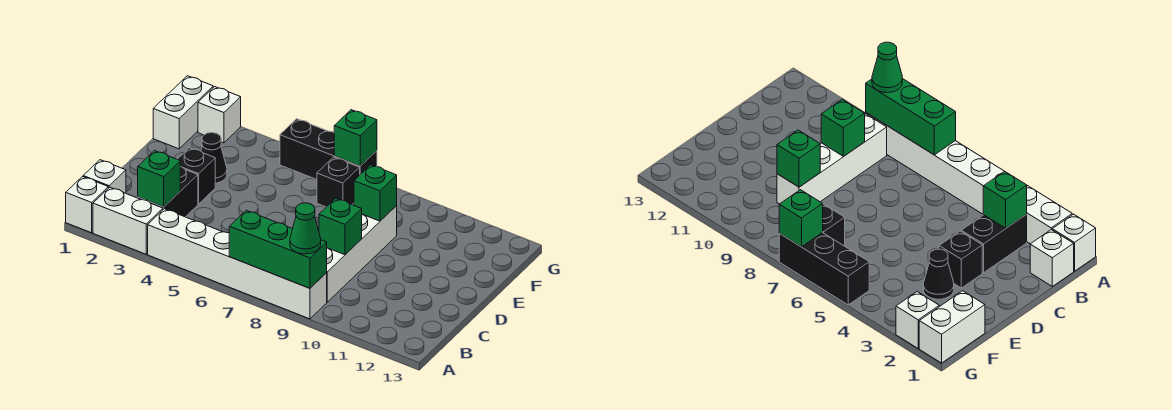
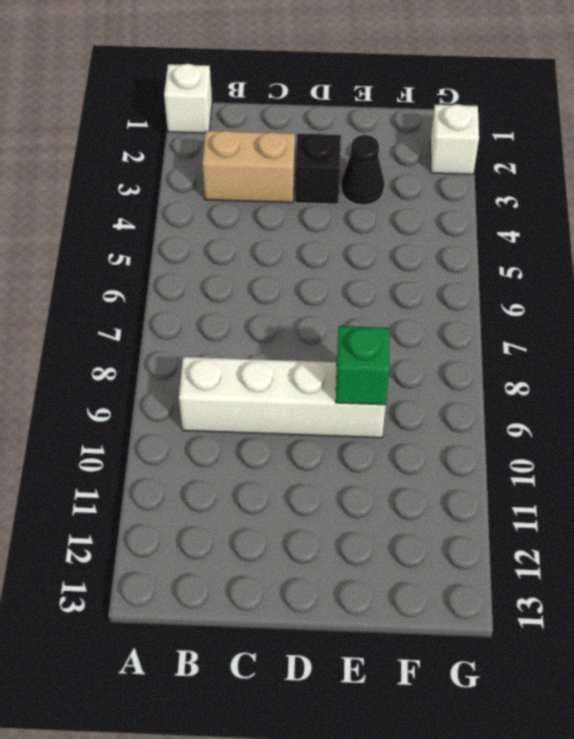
tan 1x2 brick [202,131,295,203] -> black 1x2 brick [138,167,198,217]
none -> white 1x2 brick [93,187,163,254]
none -> white 1x6 brick [148,209,327,319]
none -> white 1x1 brick [83,160,126,193]

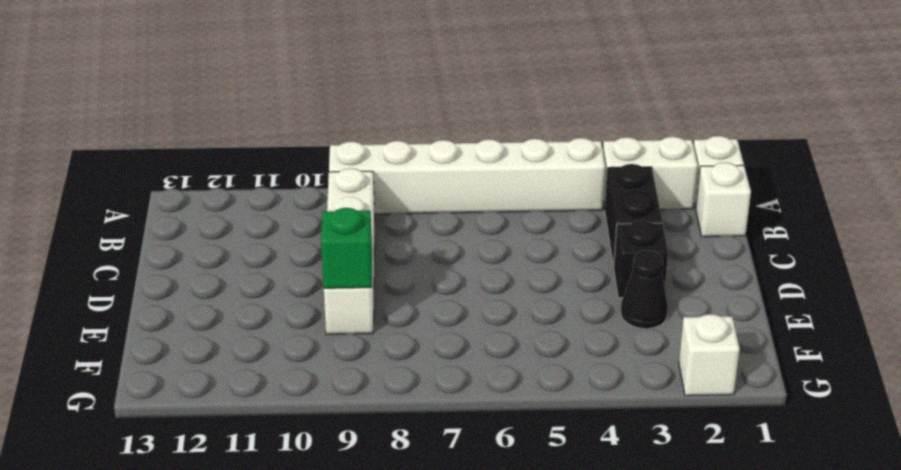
none -> white 1x2 brick [153,76,213,149]
none -> black 1x1 brick [317,157,360,207]
none -> black 1x3 brick [280,119,377,180]

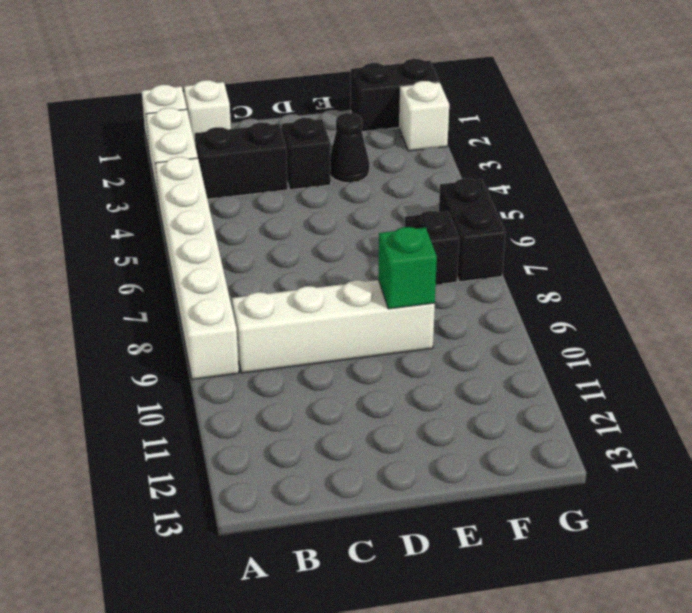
black 1x2 brick [350,59,439,132] -> white 1x2 brick [153,76,213,149]
black 1x2 brick [439,178,506,282] -> black 1x3 brick [280,119,377,180]
none -> green 1x3 brick [229,210,327,288]
none -> green 1x1 brick [138,151,180,207]
none -> green 1x1 brick [319,198,362,255]

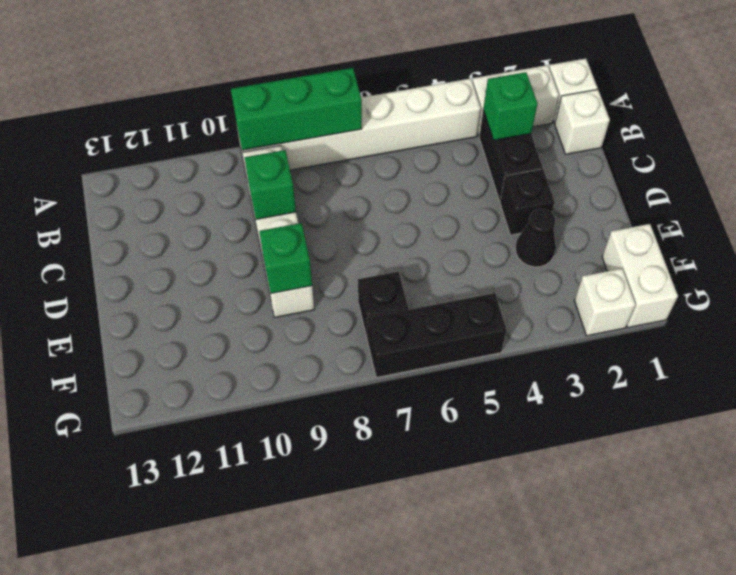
none -> green 1x1 brick [334,110,377,166]
none -> green 1x1 cone [290,203,321,254]

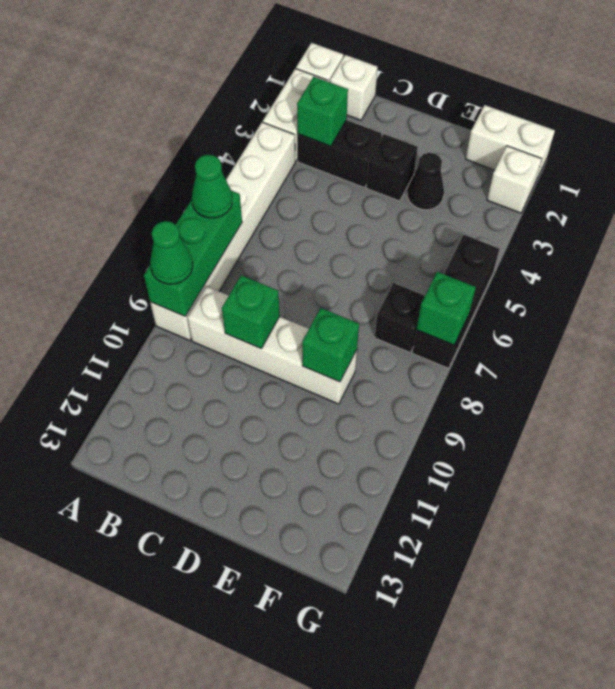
green 1x1 cone [192,155,232,218] -> none

